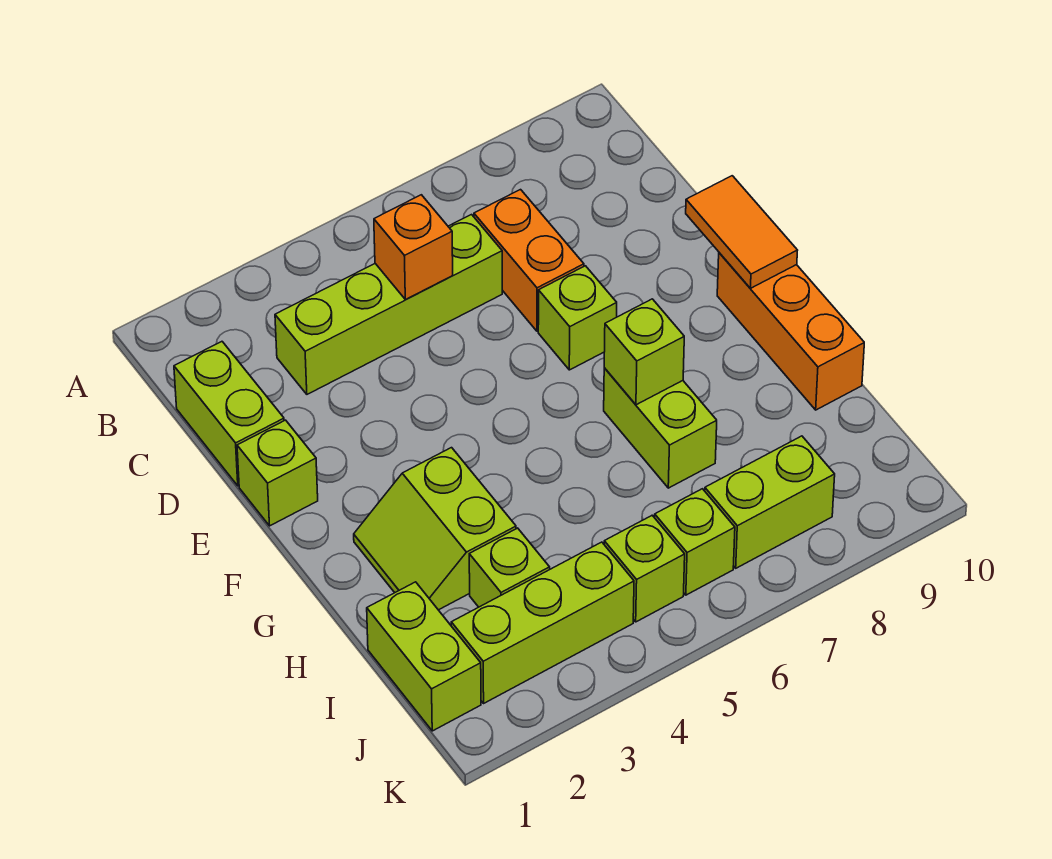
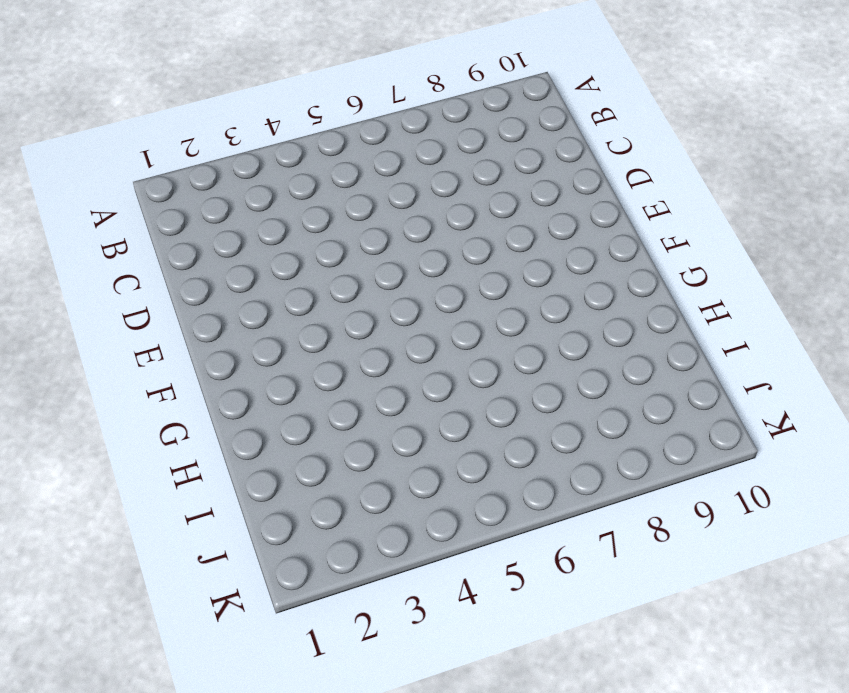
none -> lime 1x2 brick [174,342,284,486]
none -> lime 1x4 brick [275,215,502,394]
none -> orange 1x2 brick [474,190,584,331]

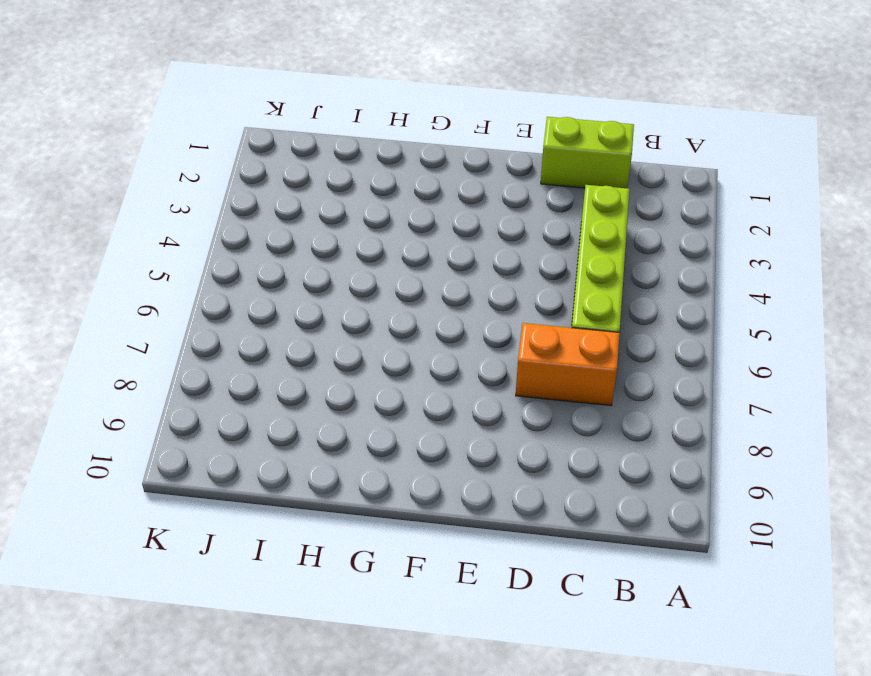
none -> lime 1x1 brick [237,420,318,526]
none -> lime 1x1 brick [538,266,617,370]
none -> orange 1x3 brick [717,253,864,410]

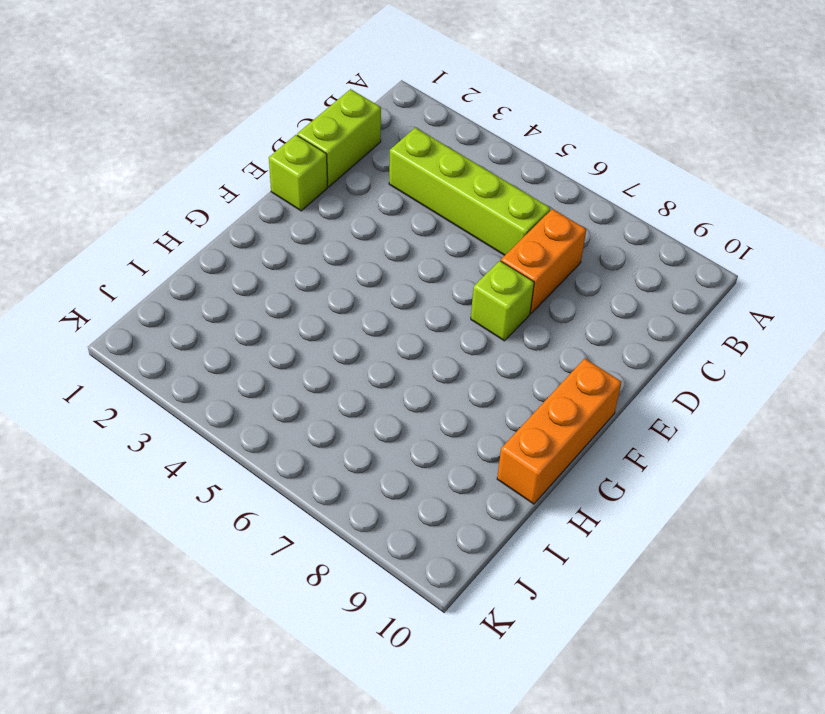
none -> lime 2x2 slope [354,448,516,610]
none -> lime 1x2 brick [604,368,717,488]
none -> lime 1x2 brick [367,582,481,731]

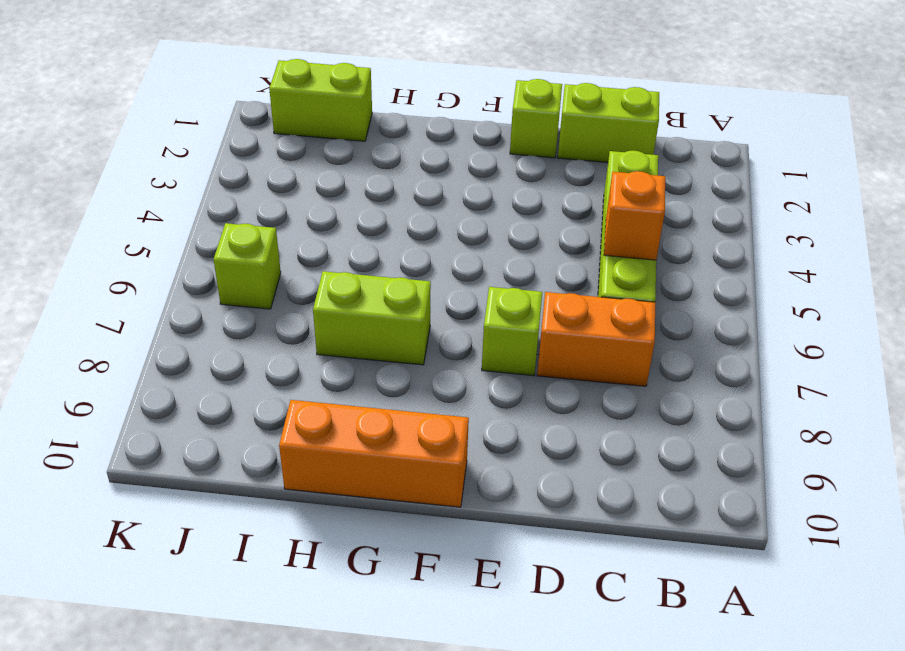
none -> lime 2x2 slope [354,448,516,610]
none -> lime 1x1 brick [469,528,550,607]
none -> lime 1x3 brick [451,542,634,703]

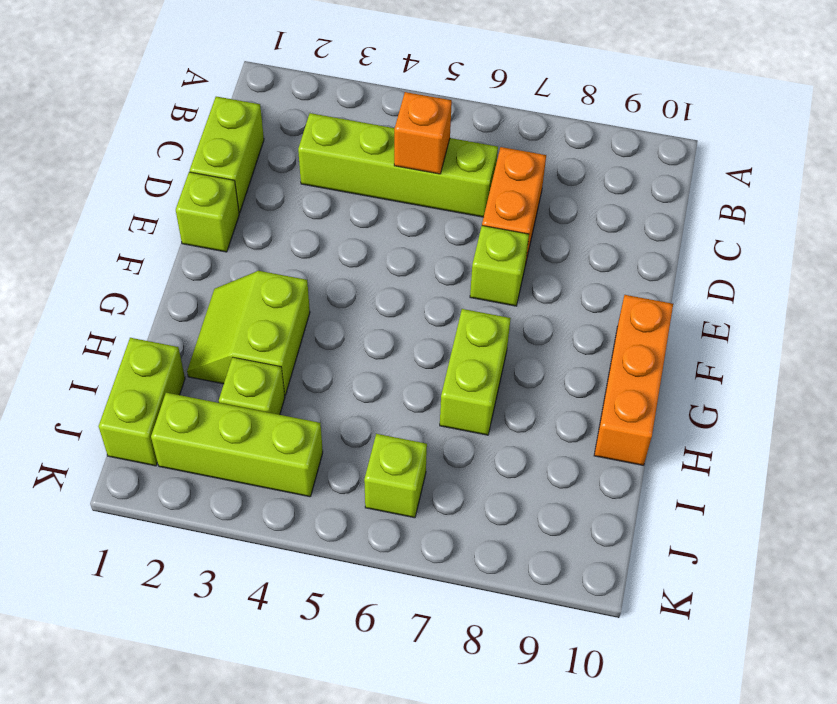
none -> lime 1x1 brick [604,515,685,622]
none -> lime 1x2 brick [705,436,835,568]
none -> orange 1x2 tile [686,176,798,288]

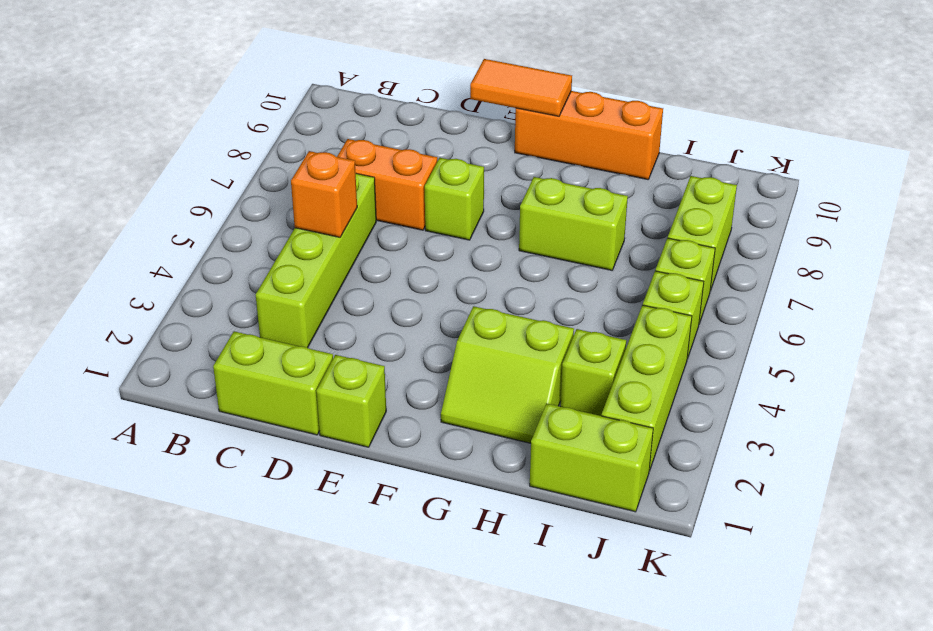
none -> lime 1x1 brick [604,299,684,405]

